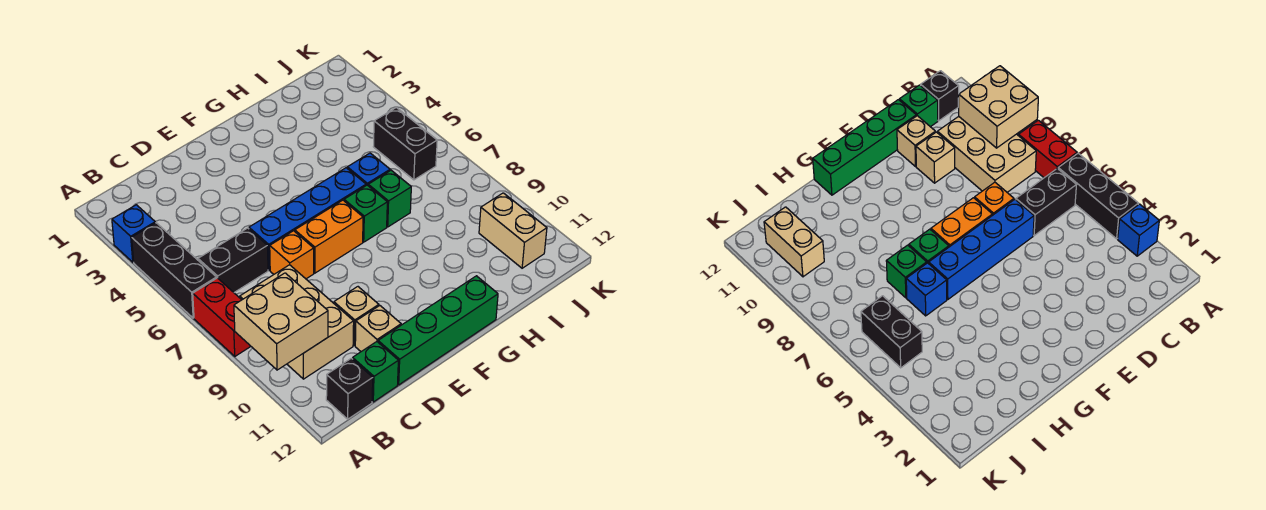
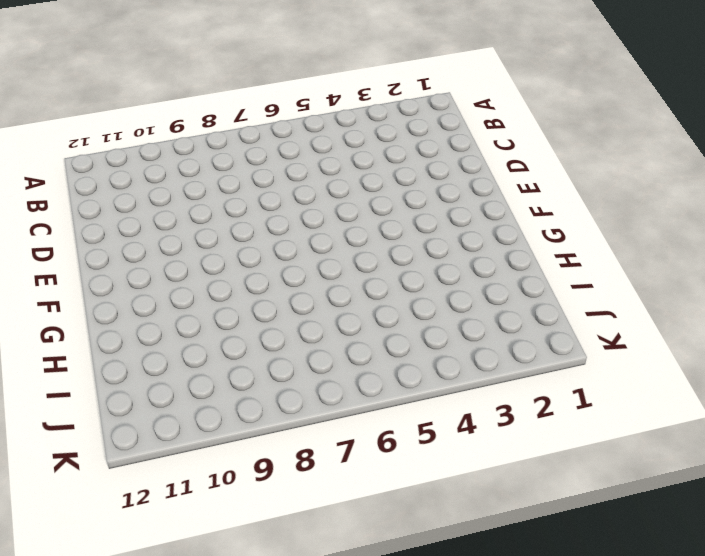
none -> blue 1x1 brick [112,205,155,262]
none -> black 1x3 brick [132,223,216,318]
none -> red 1x2 brick [193,278,251,356]

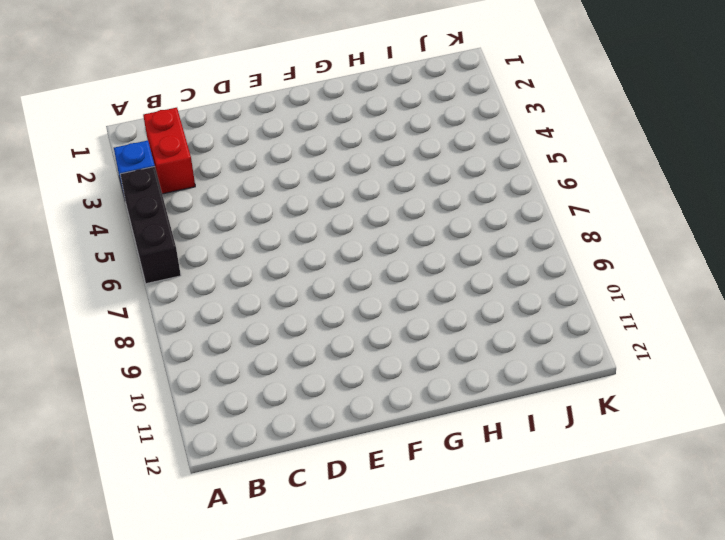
red 1x2 brick [143,108,195,194] -> red 1x2 brick moved to [193,278,251,356]
none -> black 1x2 brick [198,228,268,292]
none -> tan 2x3 brick [240,265,354,379]
none -> black 1x1 brick [326,358,373,419]

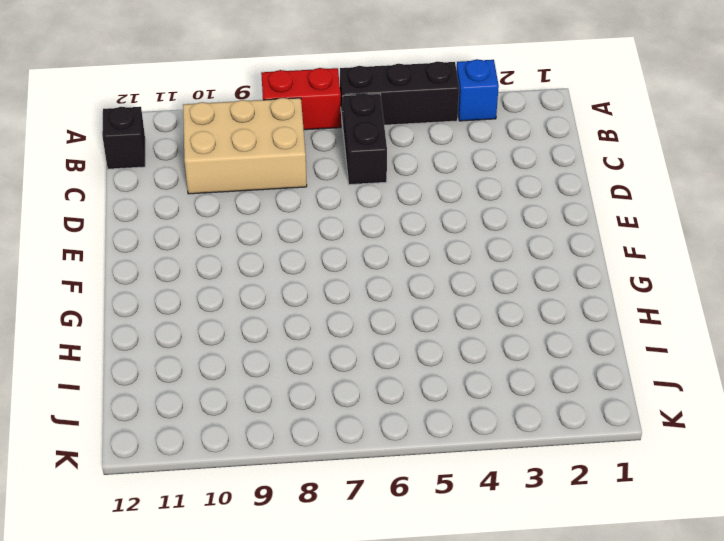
none -> green 1x1 brick [353,342,398,402]
none -> blue 1x4 brick [249,168,366,270]
none -> orange 1x1 brick [270,231,314,279]

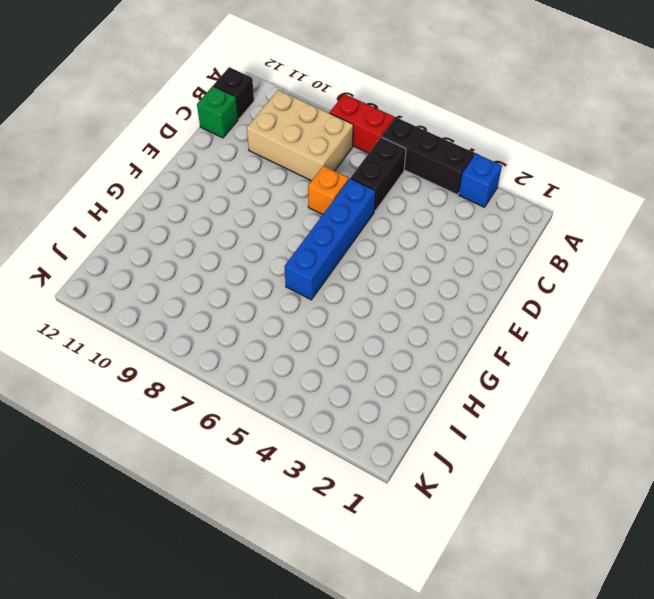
none -> tan 1x1 brick [334,287,379,346]
none -> tan 1x1 brick [355,306,401,351]
none -> green 1x4 brick [378,276,498,385]

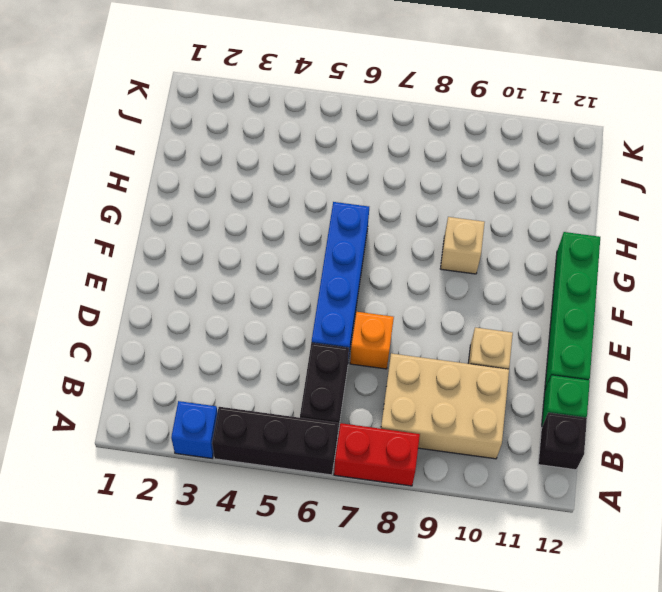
tan 1x1 brick [440,217,485,274] -> tan 1x1 brick moved to [355,306,401,351]
none -> orange 1x2 brick [295,200,363,273]
none -> green 1x1 brick [344,185,387,242]
none -> blue 1x1 brick [347,153,390,185]

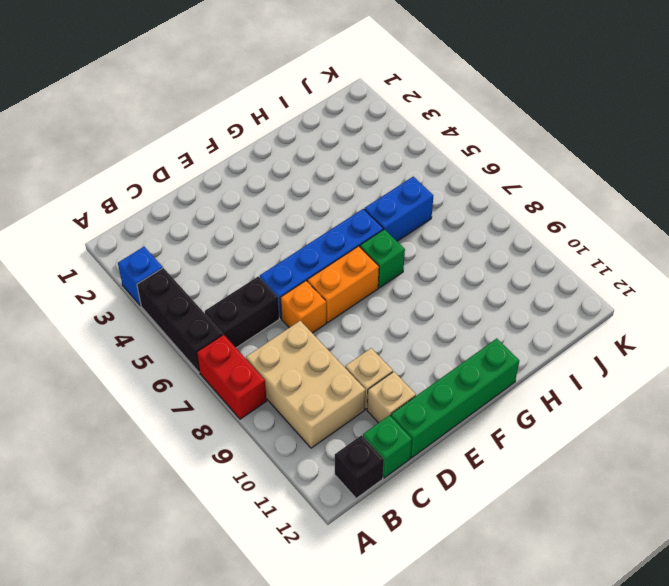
blue 1x2 brick [364,177,433,241] -> blue 1x1 brick [347,153,390,185]
none -> green 1x1 brick [368,170,411,227]
none -> black 1x2 brick [373,108,437,180]
none -> tan 1x2 brick [479,193,547,268]

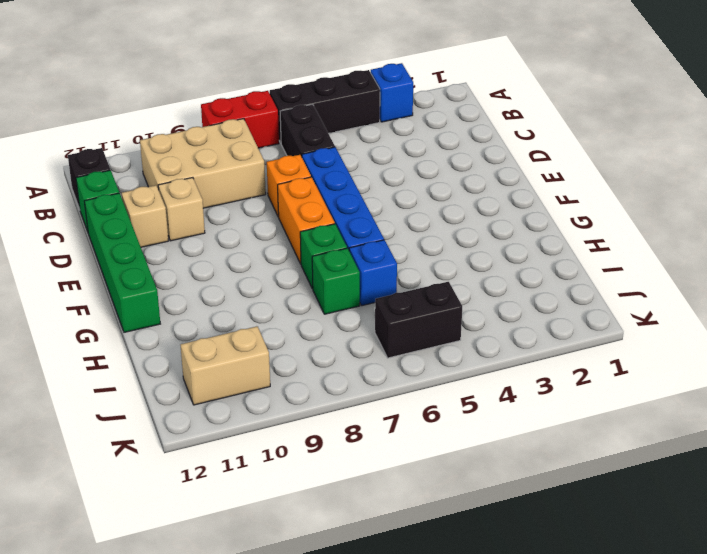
none -> tan 2x2 brick [234,273,328,370]

